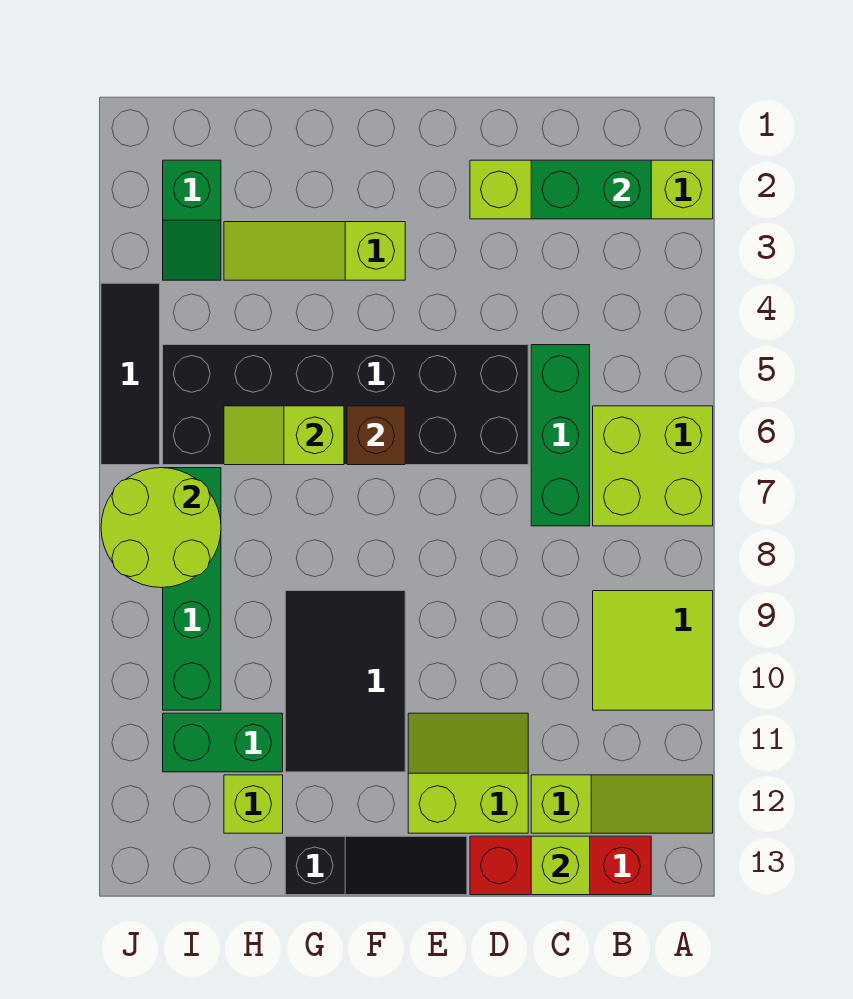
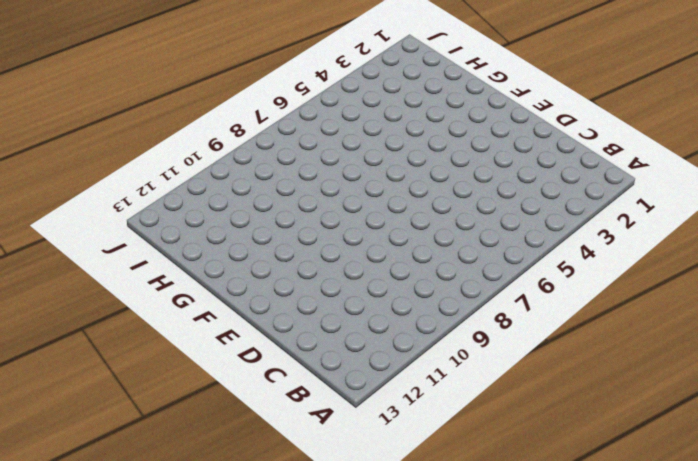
none -> lime 1x4 brick [470,160,713,219]
none -> lime 2x2 brick [593,406,713,526]
none -> lime 2x2 tile [593,591,713,710]

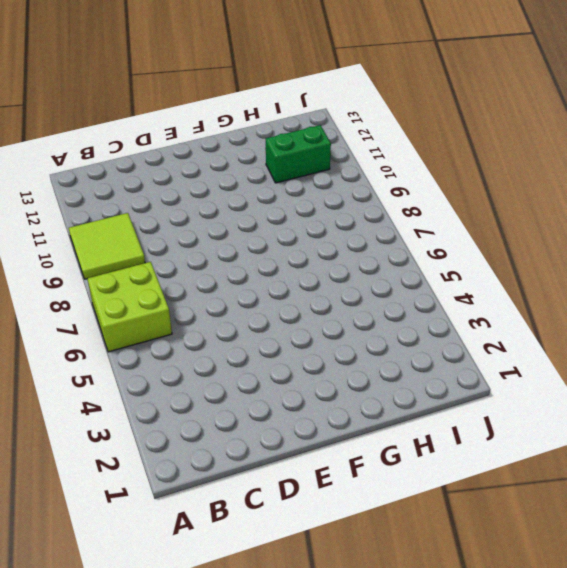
none -> lime 1x4 brick [470,160,713,219]
none -> lime 1x3 slope [531,775,713,833]
none -> red 1x3 brick [470,836,651,895]

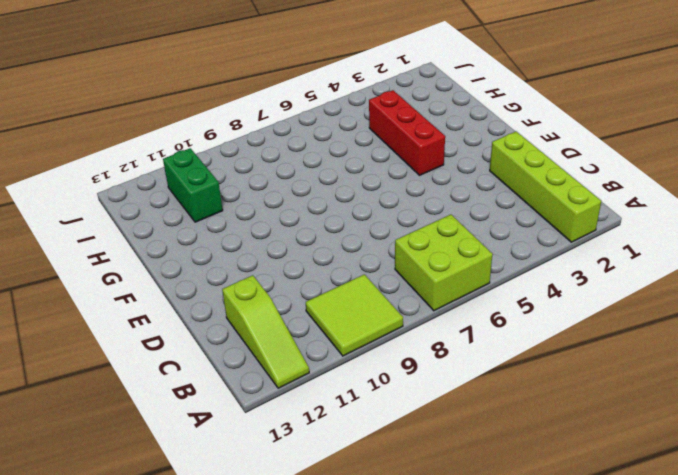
red 1x3 brick [369,90,445,175] -> red 1x3 brick moved to [470,836,651,895]
none -> green 1x3 brick [531,345,590,526]
none -> black 2x6 brick [163,345,528,465]
none -> lime 2x2 slope [408,713,528,833]

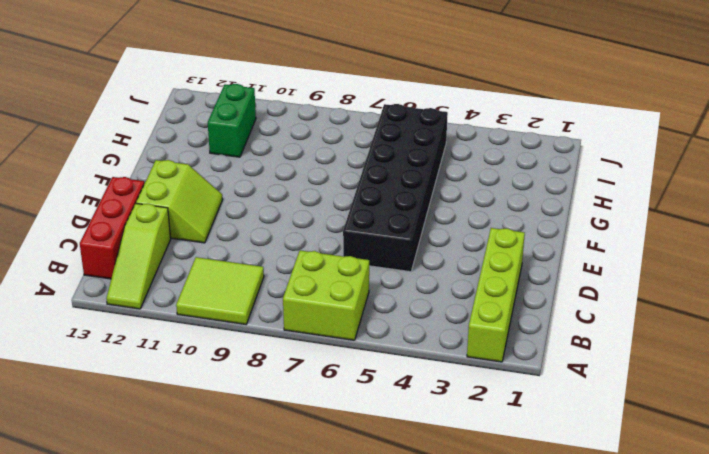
none -> green 1x3 brick [531,345,590,526]
none -> black 1x3 slope [285,836,467,895]
none -> lime 1x3 slope [224,222,405,280]

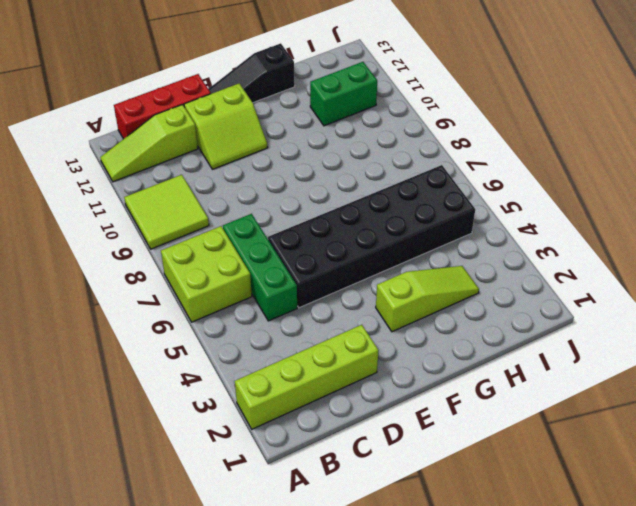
none -> black 2x3 tile [285,591,405,772]
none -> lime 1x1 brick [224,775,283,833]
none -> green 1x2 slope [163,160,221,280]

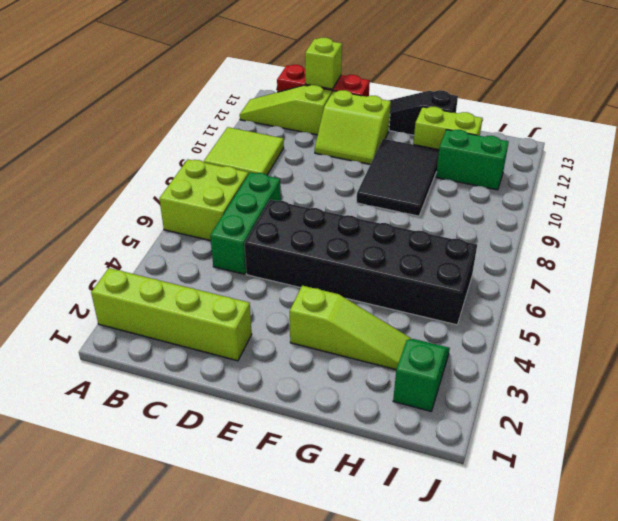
lime 1x2 brick [413,107,482,149] -> lime 1x1 brick [224,775,283,833]
none -> green 1x4 brick [163,468,221,710]
none -> black 1x3 tile [101,283,160,465]
none -> green 1x2 brick [531,160,651,219]

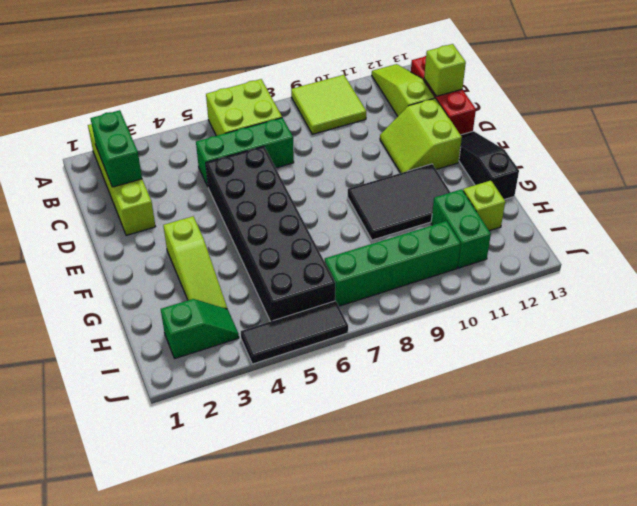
none -> brown 1x1 brick [347,406,405,465]
none -> lime 1x2 slope [224,406,344,465]
none -> lime 2x2 round brick [101,468,221,588]

